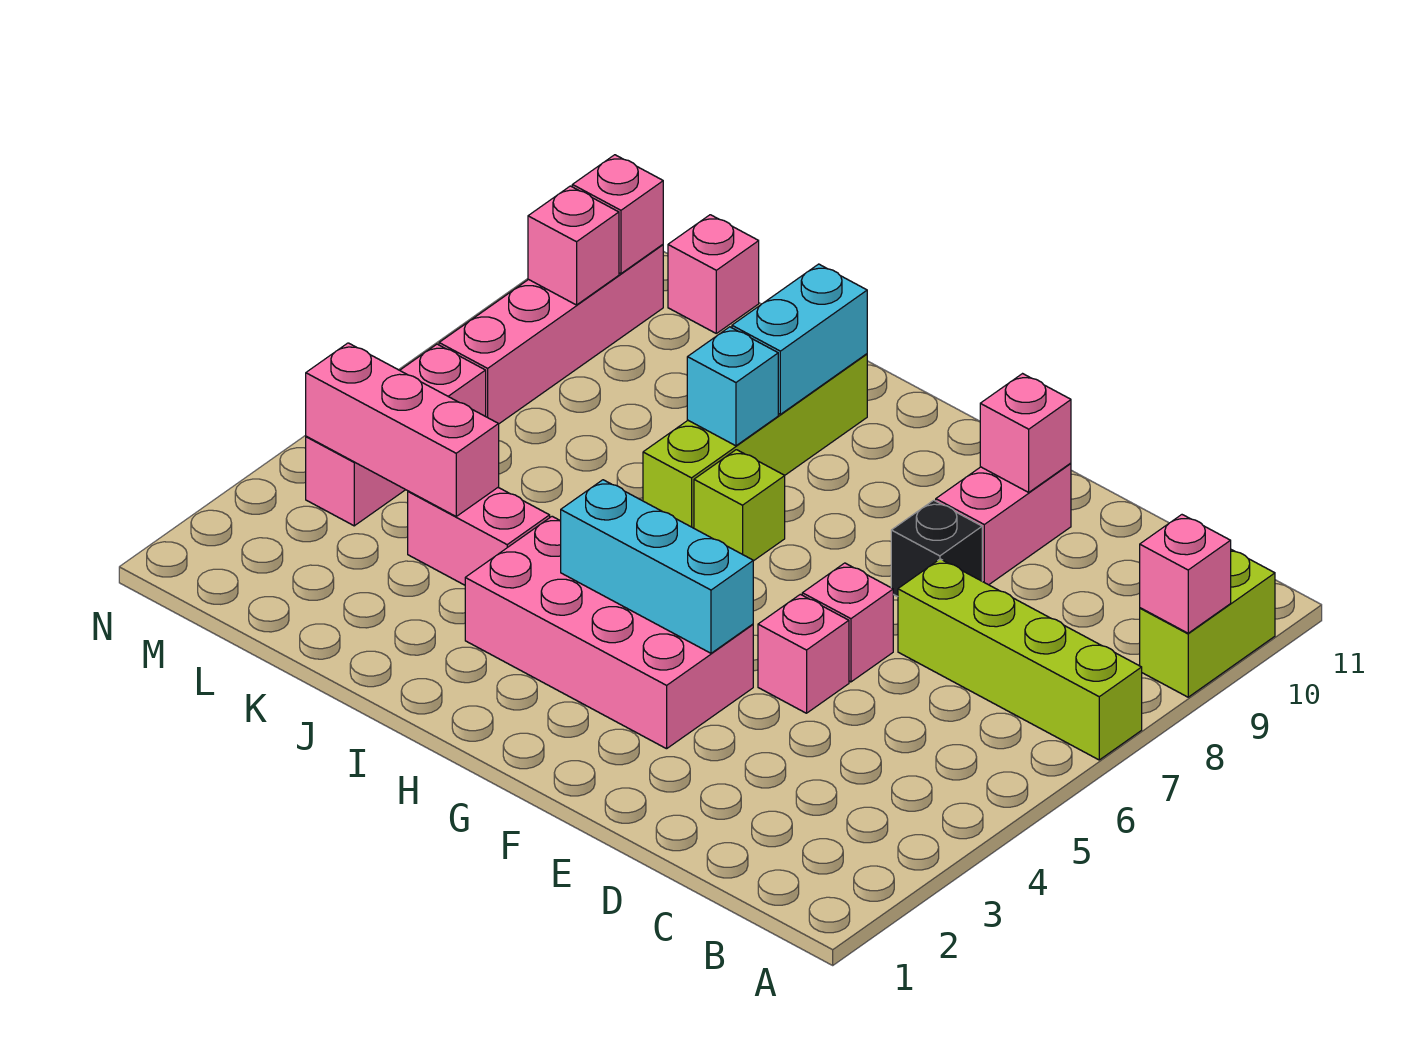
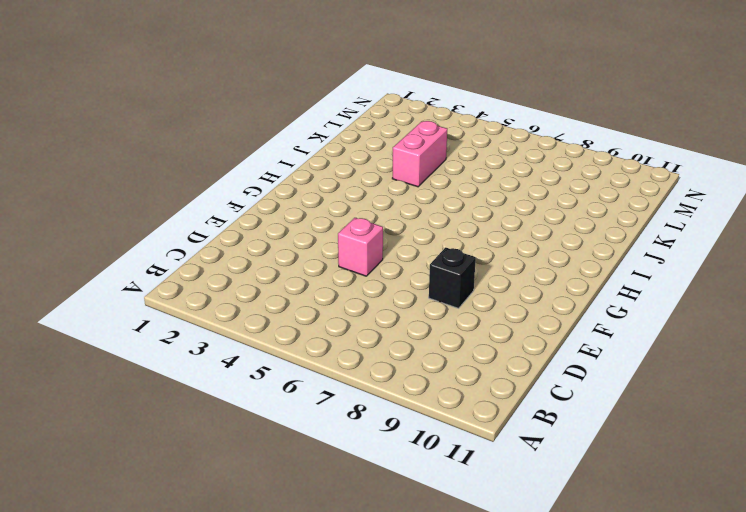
none -> lime 1x4 brick [898,559,1142,760]
none -> lime 1x2 brick [1140,550,1275,697]
none -> pink 1x1 brick [802,563,893,682]

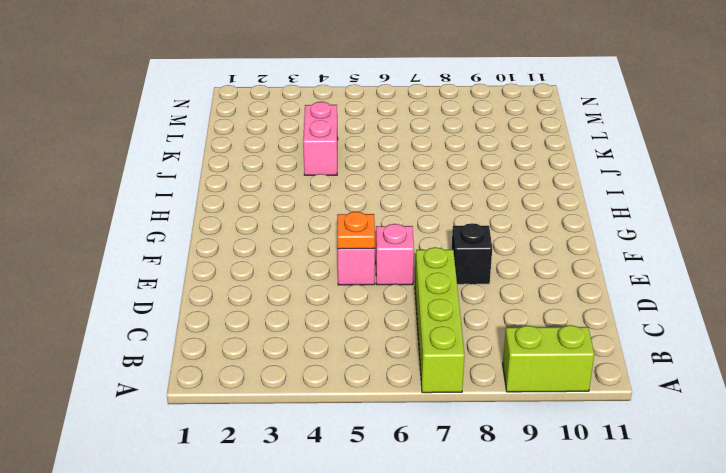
orange 1x1 plate [337,212,375,249] -> none
none -> pink 1x2 brick [936,463,1071,585]
none -> pink 2x4 brick [465,516,753,749]
none -> lime 1x1 brick [694,450,785,561]

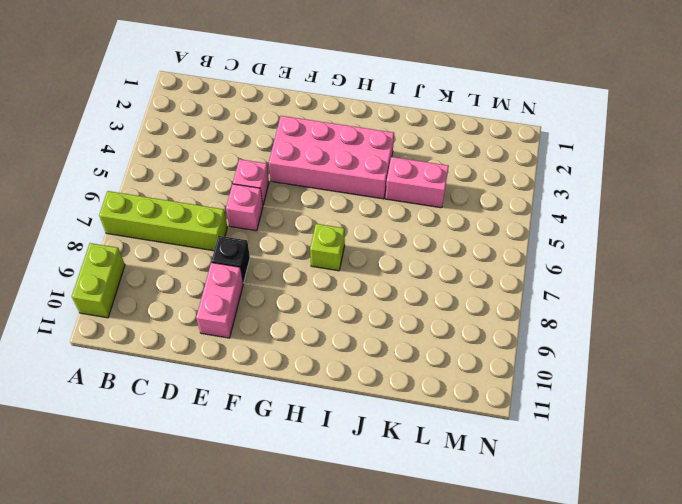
none -> lime 1x4 brick [643,354,867,528]
none -> pink 1x1 brick [668,215,759,333]
none -> pink 1x3 brick [306,344,486,526]

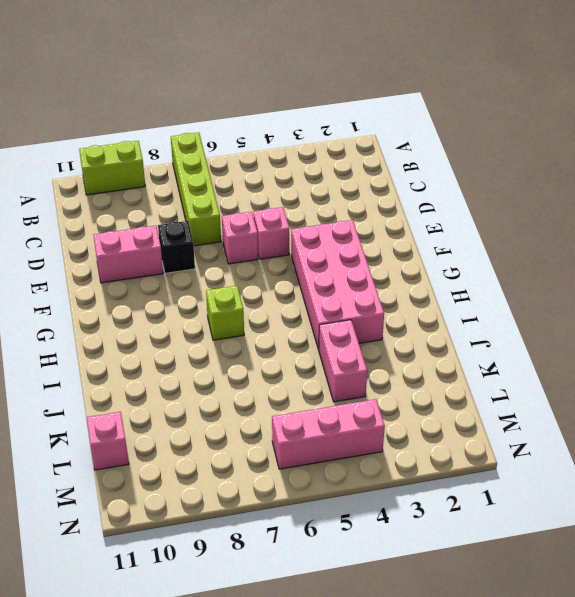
none -> lime 1x4 brick [643,354,867,528]
none -> pink 1x4 brick [439,245,663,424]
none -> pink 1x1 brick [1140,515,1231,633]

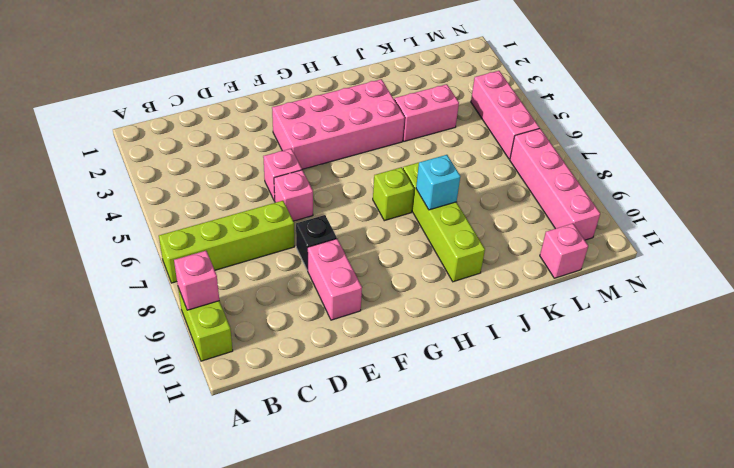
none -> pink 1x1 brick [980,374,1071,492]
none -> cyan 1x3 brick [561,480,753,653]
none -> cyan 1x2 brick [732,264,867,414]

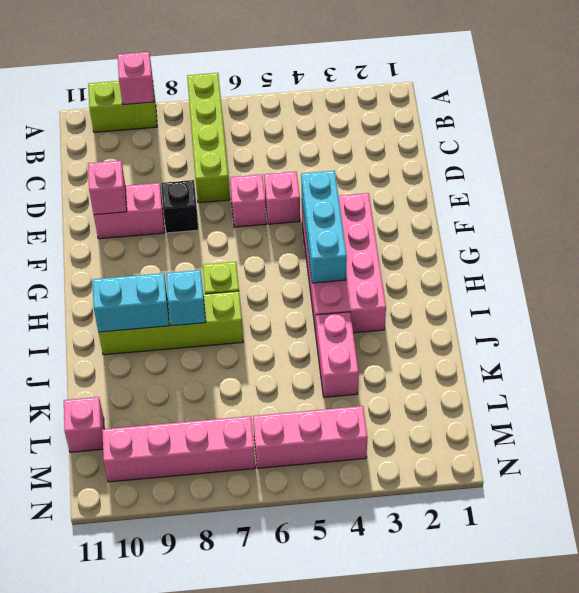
none -> pink 1x3 brick [306,343,499,516]
none -> pink 1x1 brick [528,186,619,305]
none -> pink 1x1 brick [572,155,663,274]

